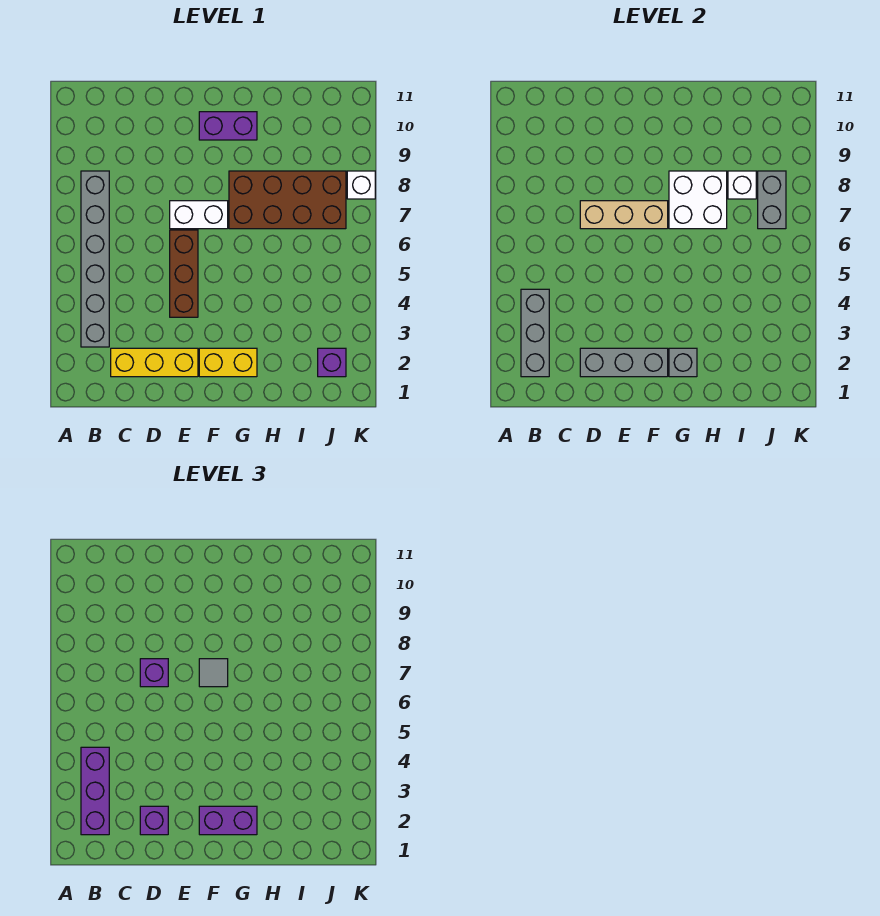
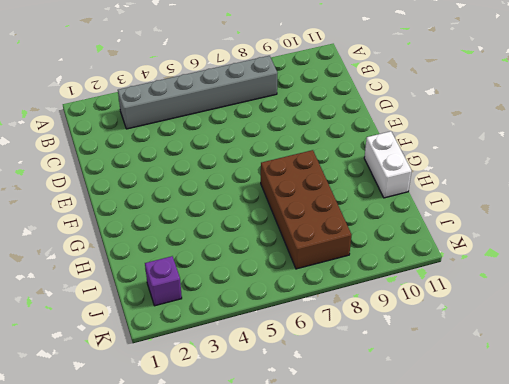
white 1x2 brick [364,131,412,198] -> white 1x2 brick moved to [170,201,228,229]
none -> yellow 1x3 brick [111,348,198,377]
none -> brown 1x3 brick [170,230,198,317]
none -> yellow 1x2 brick [199,348,257,377]

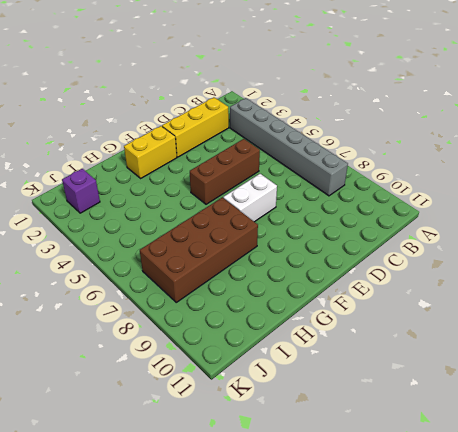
brown 1x3 brick [190,139,260,204] -> brown 1x3 brick turned to [170,230,198,317]
none -> purple 1x2 brick [199,112,257,140]
none -> white 1x1 brick [347,171,375,199]
none -> grey 1x3 brick [521,289,549,377]

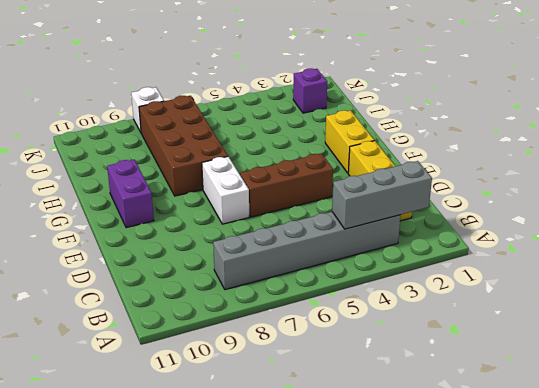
none -> grey 1x3 brick [580,348,668,377]
none -> tan 1x3 brick [580,201,668,229]
none -> grey 1x1 brick [669,348,697,377]

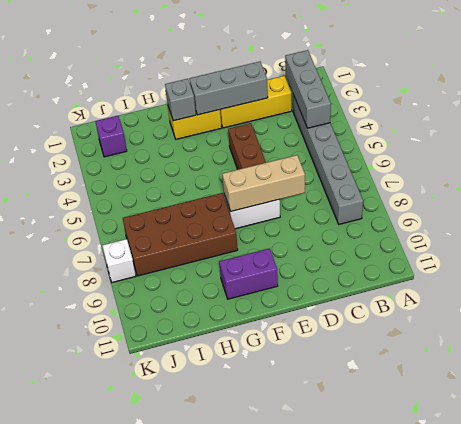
none -> white 2x2 brick [669,171,727,229]
none -> white 1x1 brick [728,171,756,199]
none -> grey 1x2 brick [758,171,786,229]

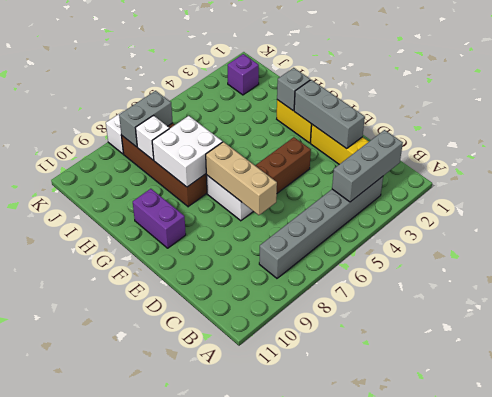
none -> purple 1x3 brick [81,747,109,835]
none -> purple 1x1 brick [140,806,168,835]
none -> purple 1x1 brick [140,659,168,687]

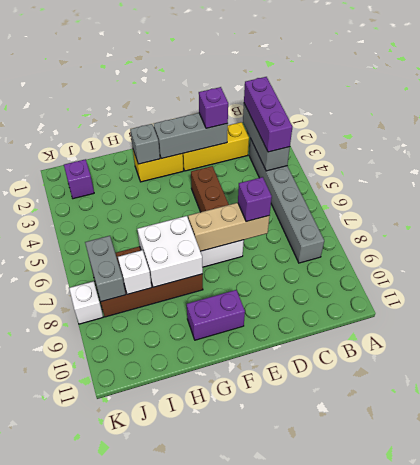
none -> purple 1x2 brick [199,806,257,835]
none -> grey 1x1 tile [199,659,228,687]

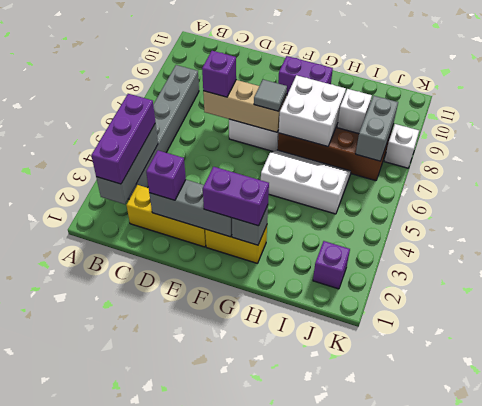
white 2x3 slope [261,150,351,214] -> none
none -> brown 1x3 brick [170,230,198,317]

